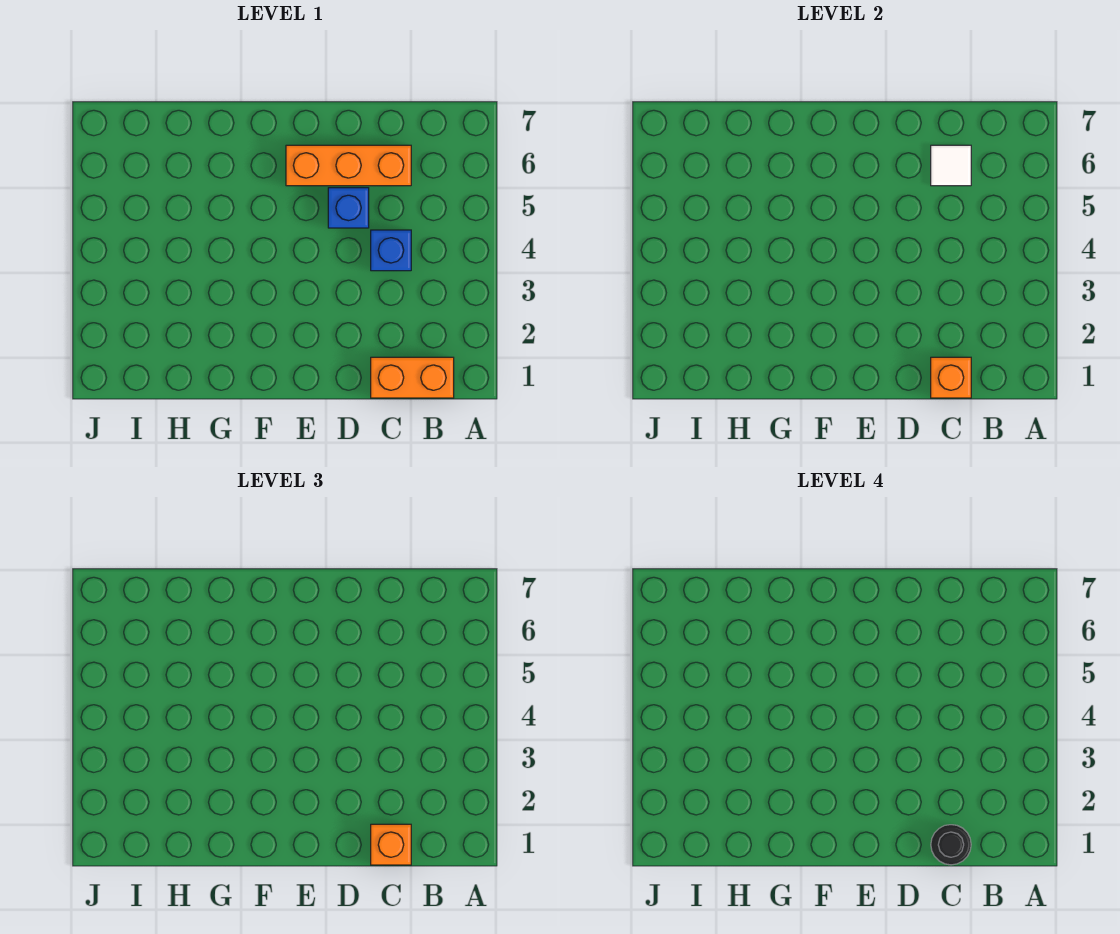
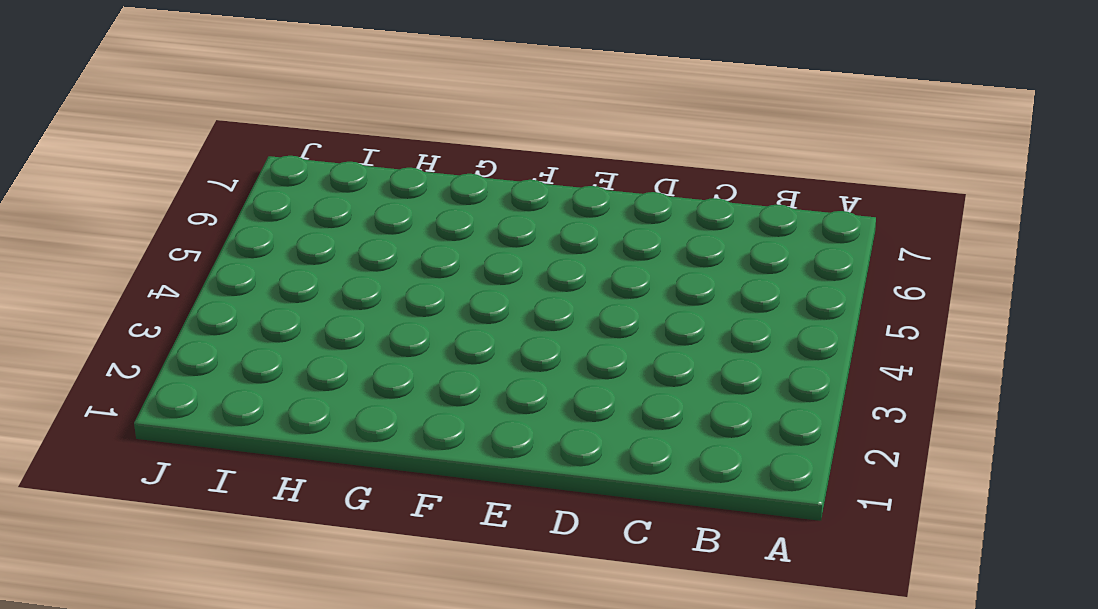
none -> orange 1x2 brick [371,357,454,398]
none -> blue 1x1 brick [371,230,411,271]

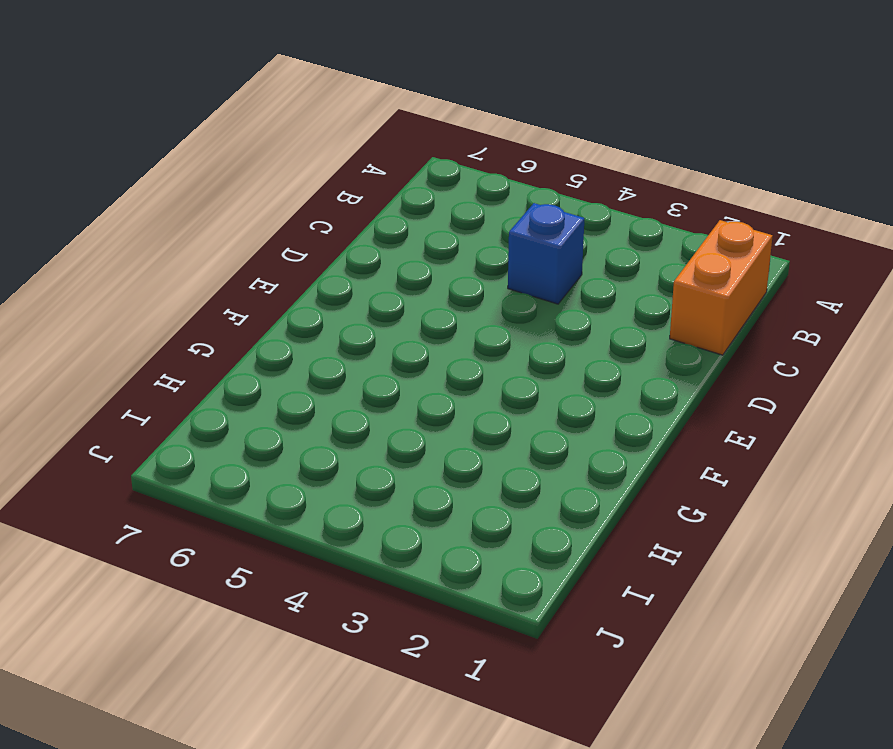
none -> orange 1x3 brick [286,145,411,186]
none -> blue 1x1 brick [328,188,369,228]

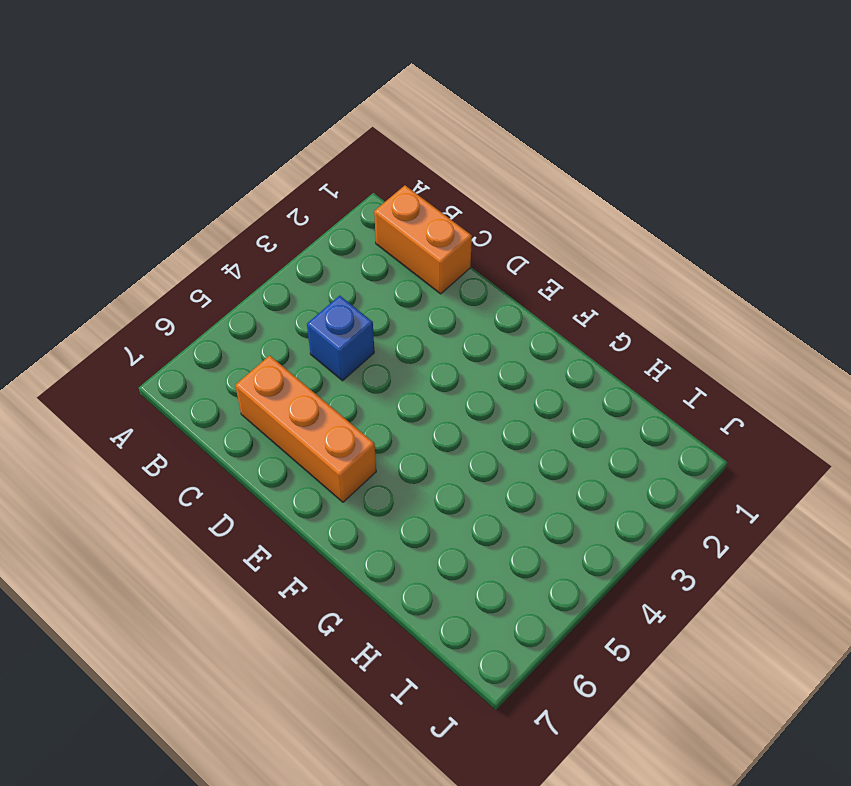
none -> blue 1x1 brick [328,188,369,228]
none -> orange 1x1 brick [931,357,971,398]

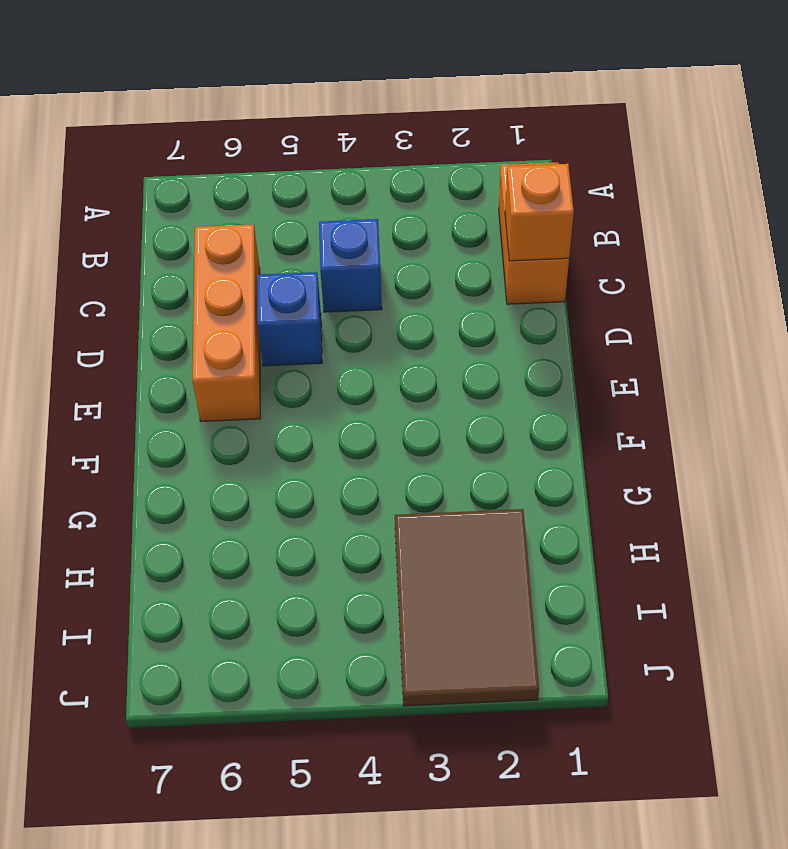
brown 2x3 tile [395,509,539,706] -> none
none -> white 1x1 tile [931,145,971,186]
none -> orange 1x1 brick [371,824,411,865]

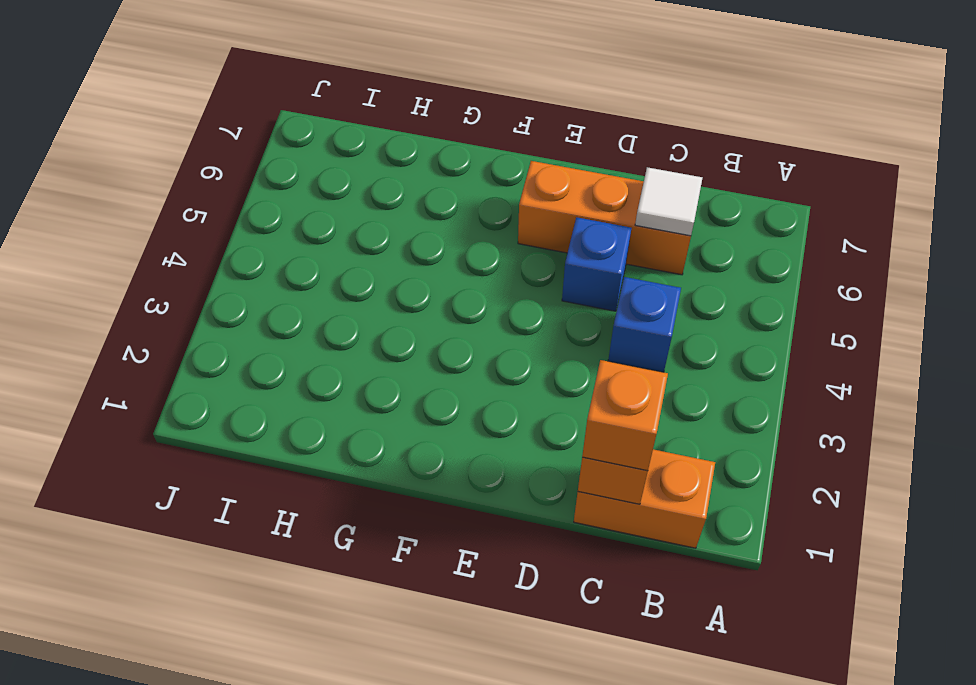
none -> black 1x1 round brick [931,825,971,865]

